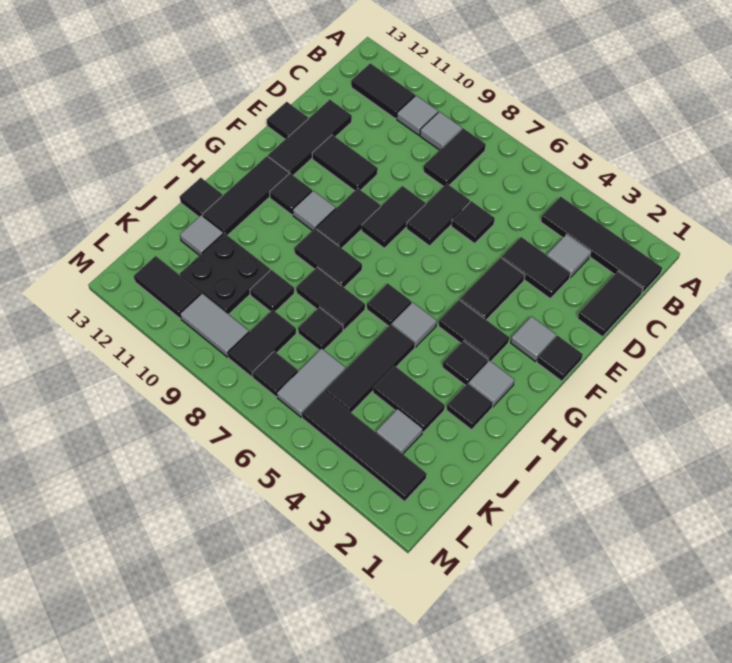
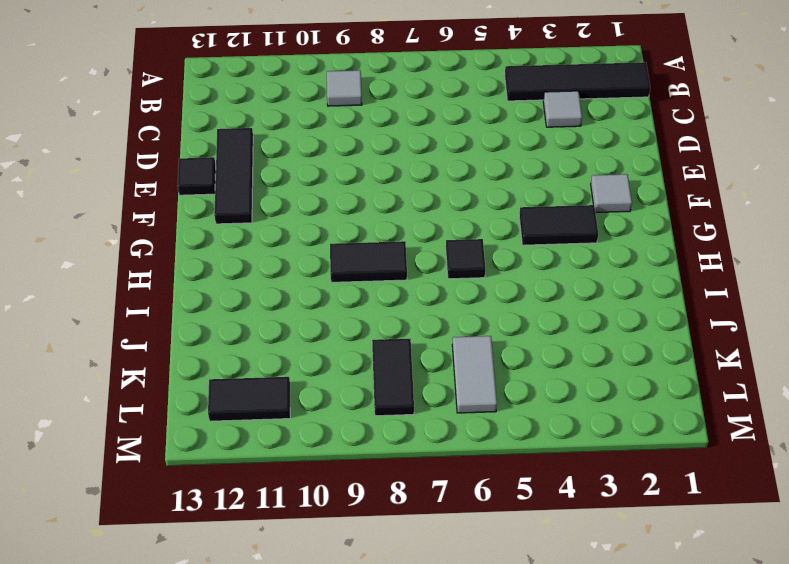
none -> black 1x2 tile [424,128,486,187]
none -> grey 1x1 tile [397,95,438,135]
none -> black 1x2 tile [351,63,415,119]
none -> black 1x2 tile [578,271,643,337]

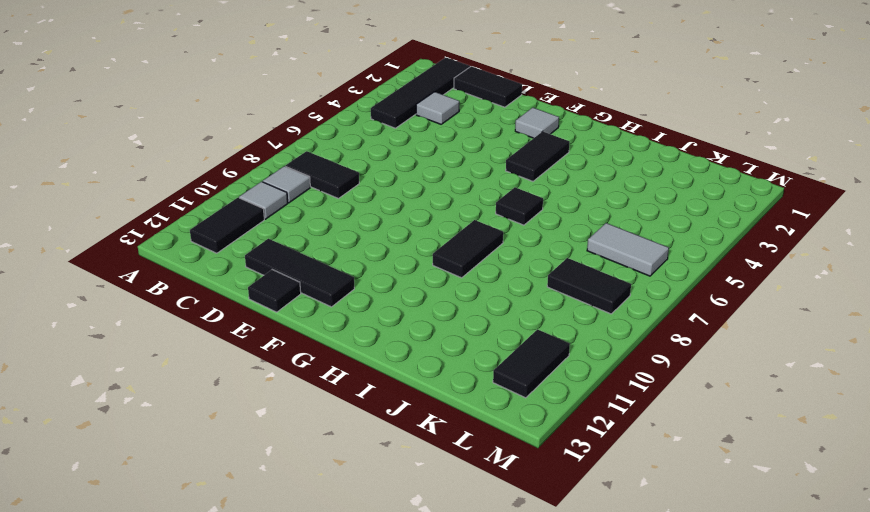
none -> black 1x2 tile [502,237,571,299]
none -> black 1x1 tile [451,201,495,243]
none -> black 1x2 tile [406,184,470,246]
none -> black 1x2 tile [460,258,525,320]

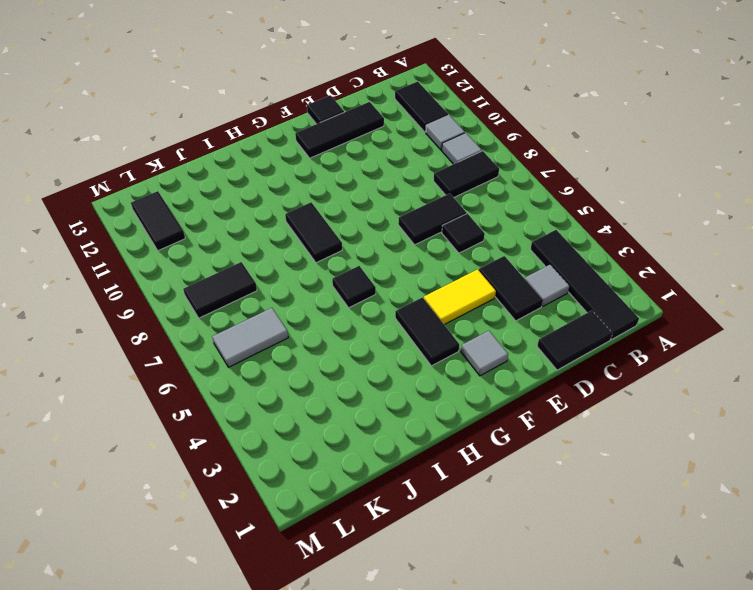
yellow 1x2 tile [424,269,496,325] -> black 1x2 tile [460,258,525,320]
none -> black 1x2 tile [362,186,425,248]
none -> black 1x2 tile [312,135,378,191]
none -> black 1x1 tile [537,336,583,381]
none -> black 1x2 tile [316,188,380,248]

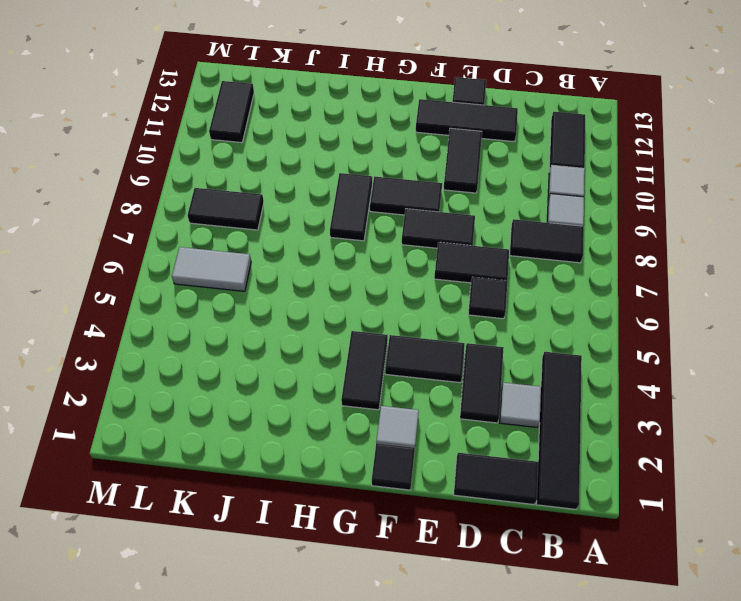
none -> grey 1x1 tile [293,191,336,231]
none -> black 1x1 tile [269,173,312,215]
none -> black 1x3 tile [202,156,289,235]
none -> grey 1x1 tile [469,361,514,406]

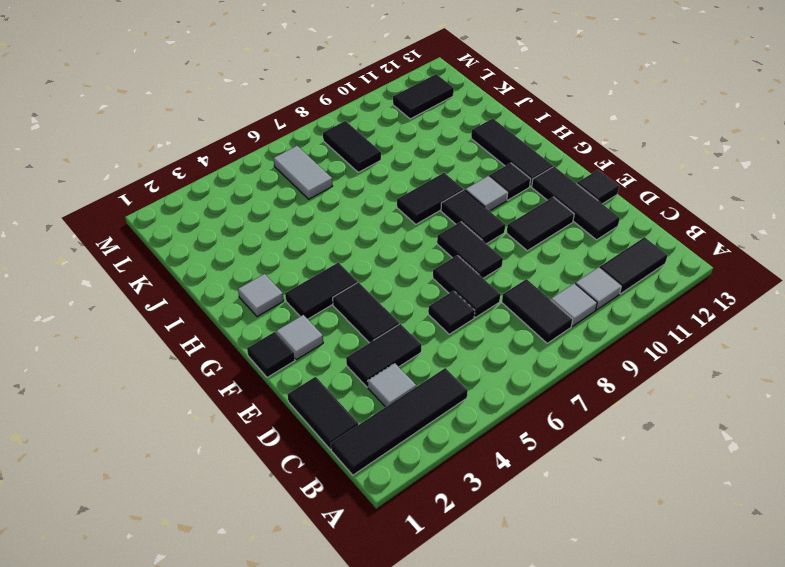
none -> black 1x1 tile [442,341,488,386]
none -> grey 1x1 tile [392,302,437,347]
none -> black 1x1 tile [367,283,411,326]
none -> black 1x1 tile [447,383,493,430]

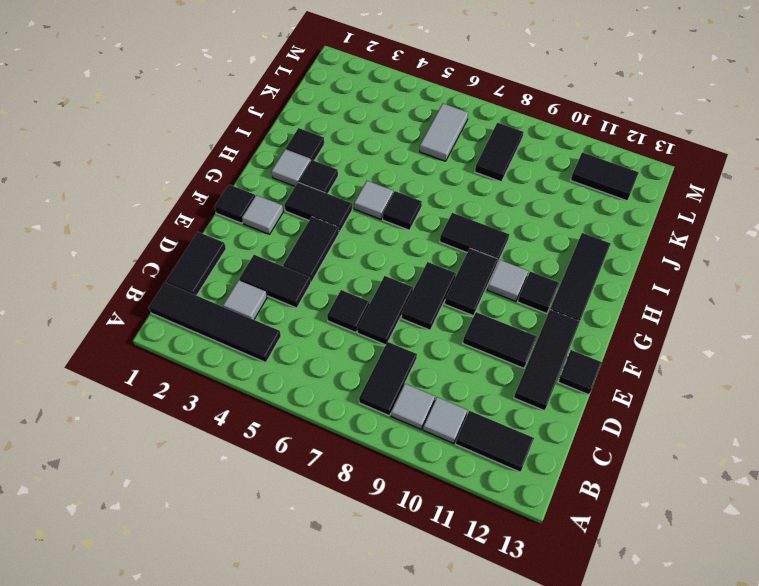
none -> black 1x3 tile [325,324,415,413]
none -> black 1x2 tile [296,267,365,330]
none -> black 1x1 tile [180,178,223,217]
none -> black 1x2 tile [373,366,445,432]

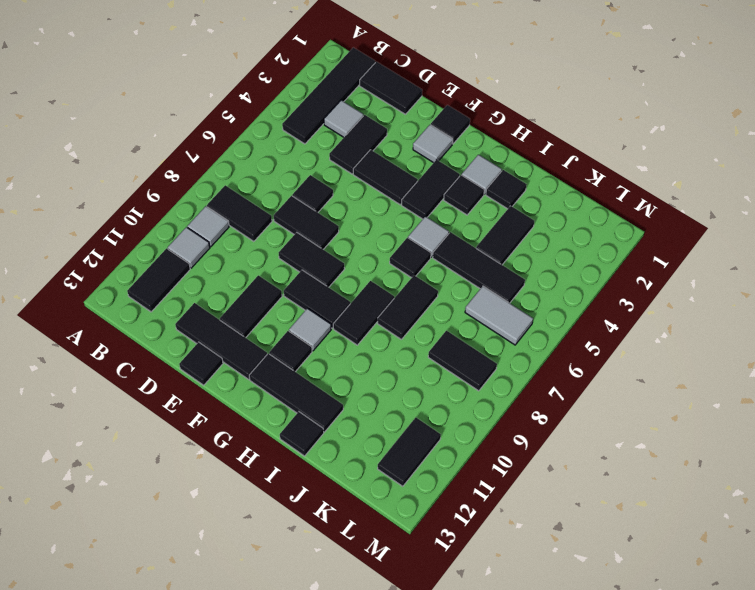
none -> black 1x1 tile [298,307,343,350]
none -> black 1x1 tile [250,270,294,312]
none -> black 2x2 plate [180,233,270,314]
none -> grey 1x1 tile [180,215,223,255]

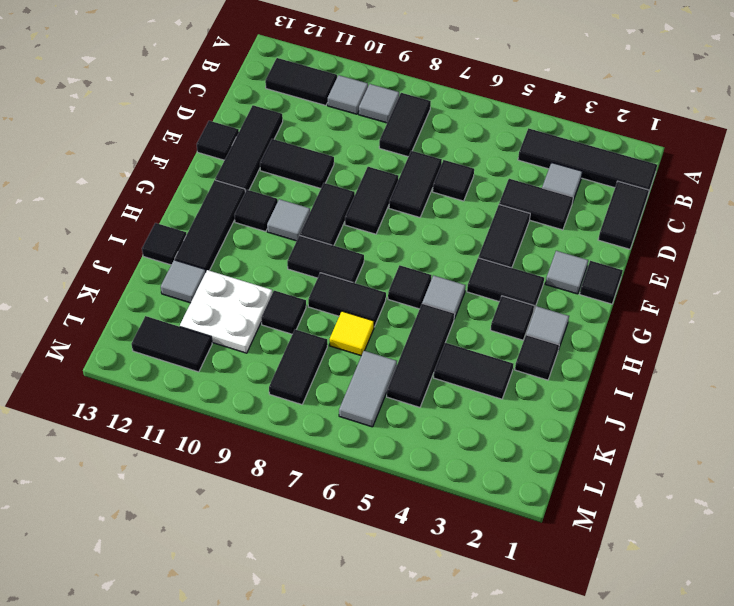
yellow 1x1 tile [330,311,374,356] -> black 1x1 tile [298,307,343,350]
white 2x2 plate [180,270,272,353] -> black 2x2 plate [180,233,270,314]
none -> grey 1x1 tile [376,409,423,454]
none -> black 1x4 tile [302,391,427,502]
none -> black 1x1 tile [252,351,298,397]
none -> grey 1x2 tile [180,293,249,357]

